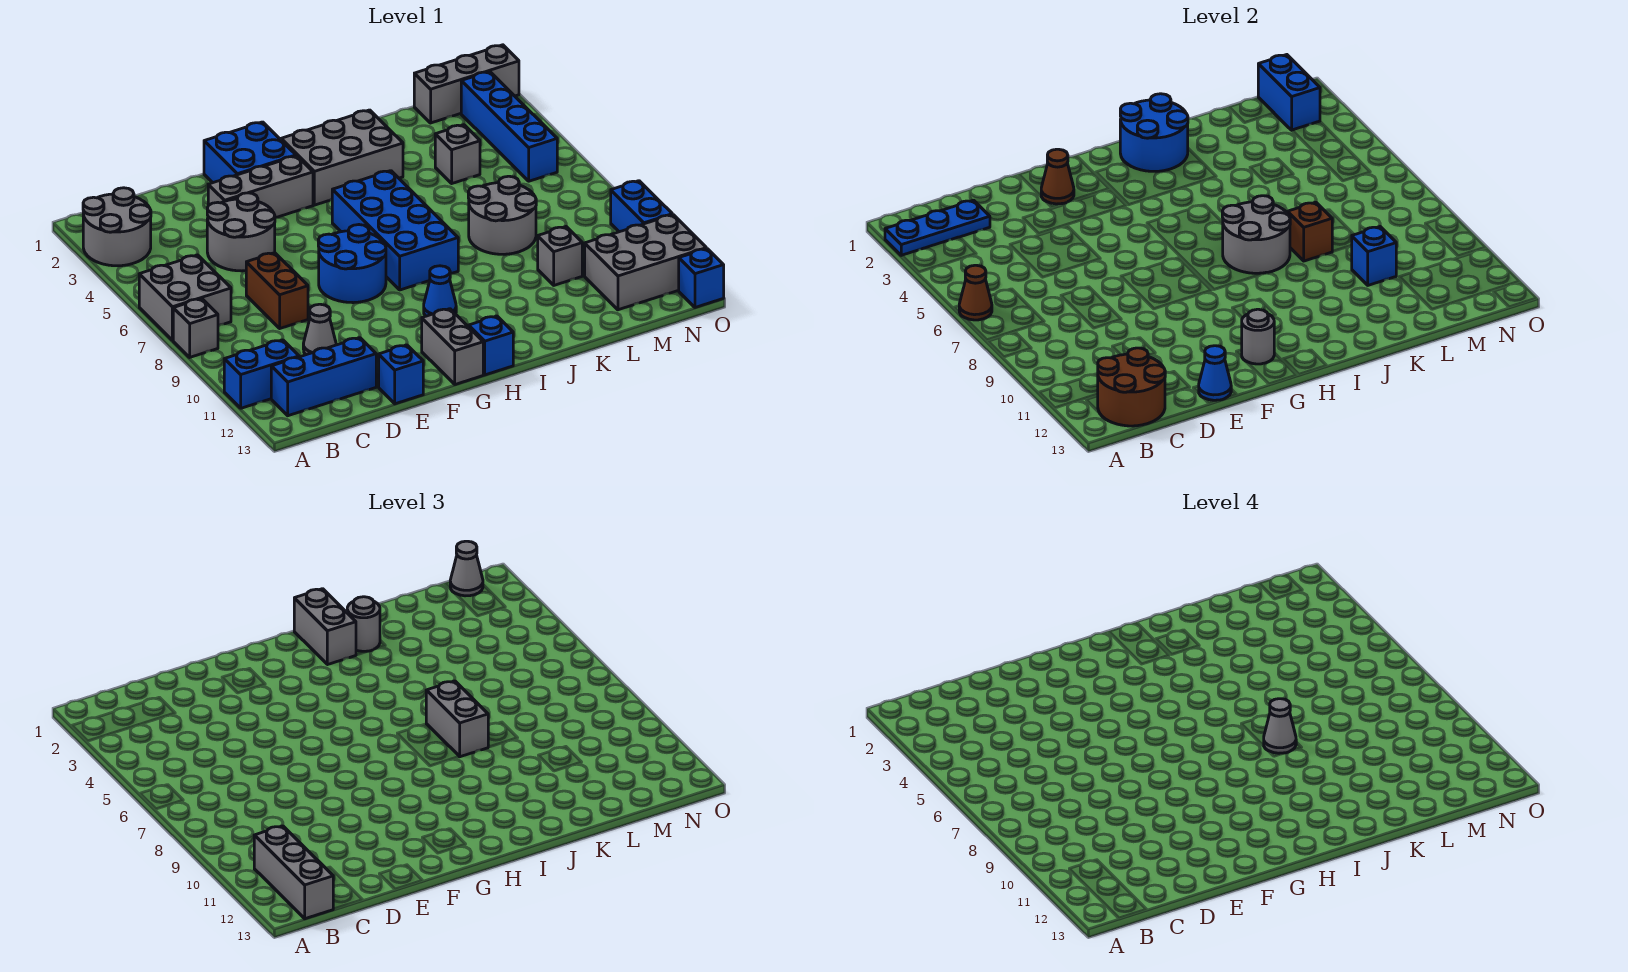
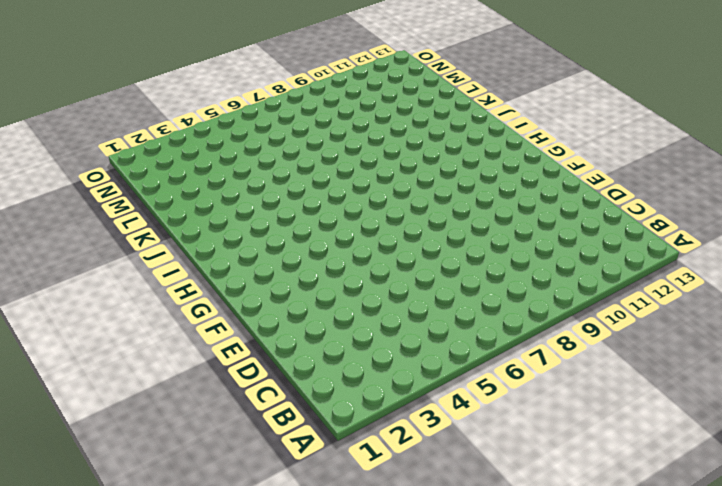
none -> grey 2x2 round brick [83,188,151,266]
none -> grey 2x2 brick [139,255,231,341]
none -> grey 1x1 brick [173,299,218,357]
none -> blue 1x2 brick [224,340,299,408]

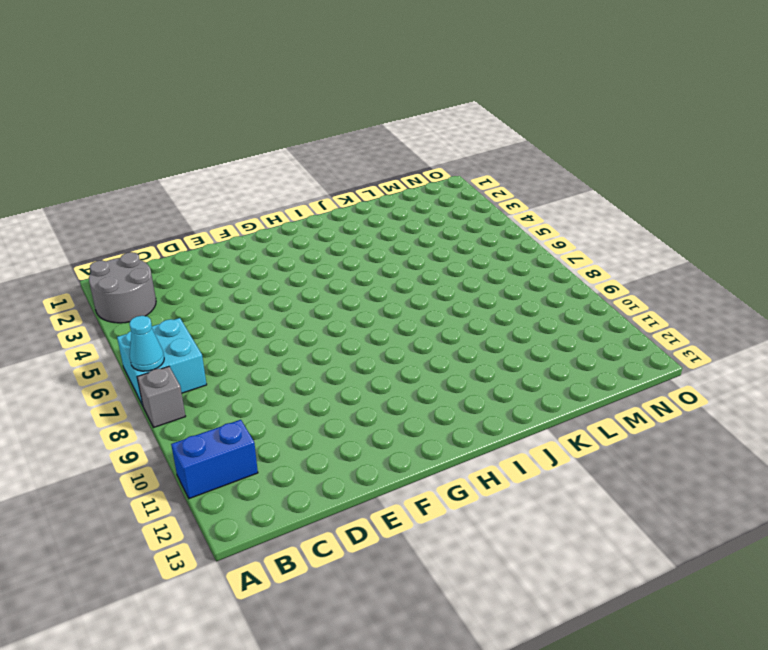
cyan 2x2 brick [117,318,207,405] -> grey 2x2 brick [139,255,231,341]
cyan 1x1 cone [130,316,164,371] -> none
none -> blue 1x3 brick [271,338,376,416]
none -> grey 2x2 round brick [207,193,275,271]
none -> brown 1x2 brick [246,253,308,328]
none -> grey 1x1 cone [303,304,336,355]

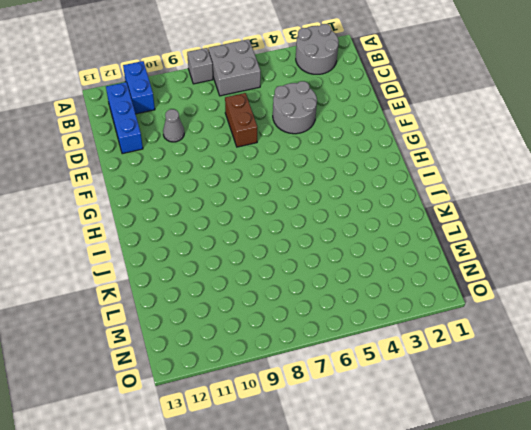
brown 1x2 brick [225,93,257,147] -> brown 1x2 brick turned to [246,253,308,328]
none -> grey 1x3 brick [208,156,313,218]
none -> blue 1x1 brick [379,345,423,404]
none -> blue 2x2 brick [204,122,296,183]
none -> blue 2x2 round brick [318,225,386,303]

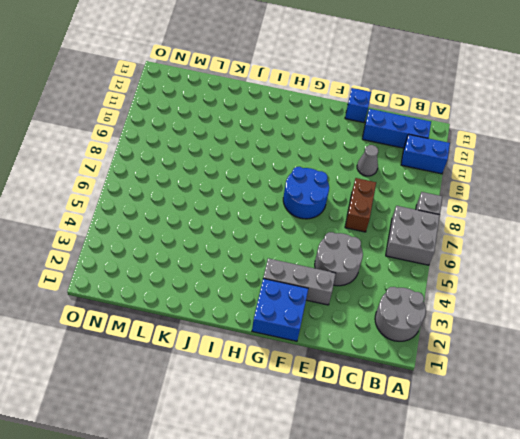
none -> grey 1x2 brick [422,309,483,384]
none -> grey 2x3 brick [281,110,403,205]
none -> blue 2x4 brick [332,171,458,290]
none -> blue 1x1 cone [424,266,456,316]

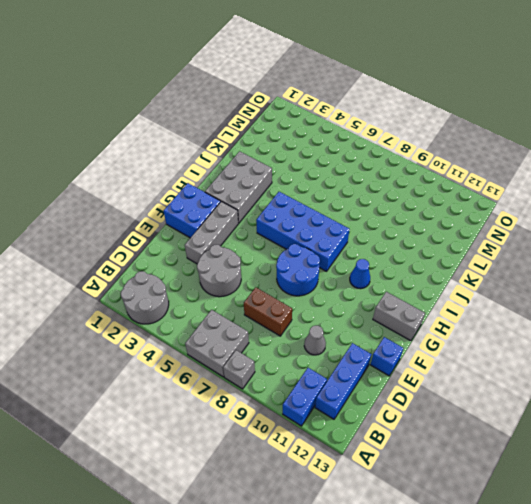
none -> blue 1x1 brick [469,316,513,375]
none -> grey 2x2 round brick [468,176,536,254]
none -> grey 1x1 brick [435,125,480,183]
none -> grey 1x1 brick [538,227,582,285]

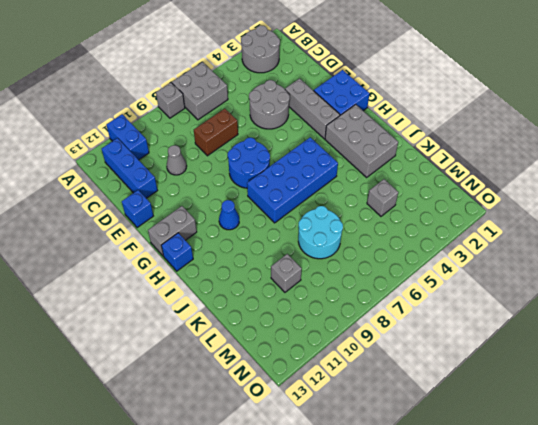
cyan 2x2 round brick [298,206,343,259] -> grey 2x2 round brick [468,176,536,254]
none -> grey 1x3 brick [414,45,519,123]
none -> grey 2x3 brick [585,215,706,310]
none -> blue 1x4 brick [461,72,557,181]
none -> blue 1x2 brick [611,181,672,232]

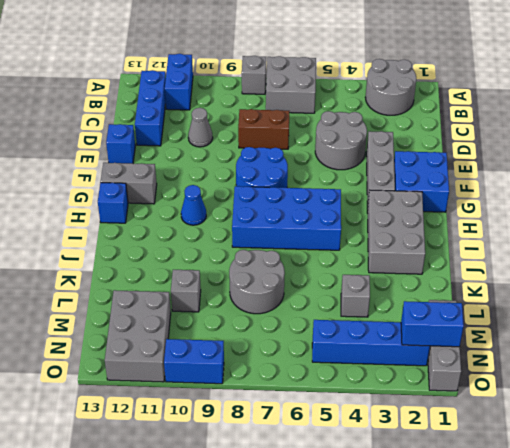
none -> blue 1x1 brick [679,249,724,307]
none -> blue 1x3 plate [885,200,990,256]
none -> brown 1x1 cone [959,265,992,320]
none -> brown 2x2 round brick [1098,348,1165,426]

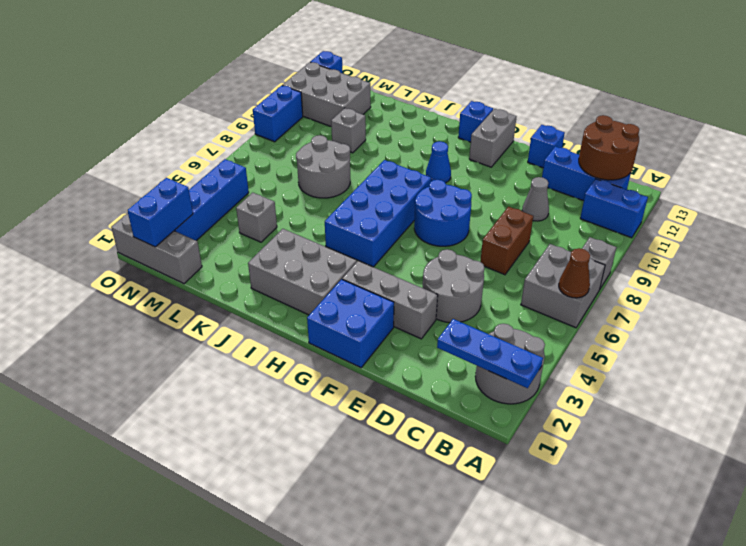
none -> blue 1x1 cone [1199,346,1231,400]
none -> brown 1x1 cone [1041,149,1074,204]
none -> grey 1x1 round brick [1242,309,1274,364]
none -> blue 2x2 round brick [1120,94,1188,171]

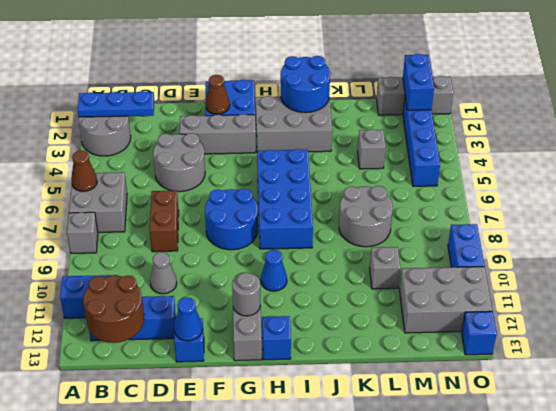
none -> grey 2x2 round brick [1222,196,1290,273]
none -> brown 1x1 brick [1287,202,1333,261]
none -> blue 1x1 brick [1352,227,1396,285]
none -> grey 1x3 brick [254,826,333,919]

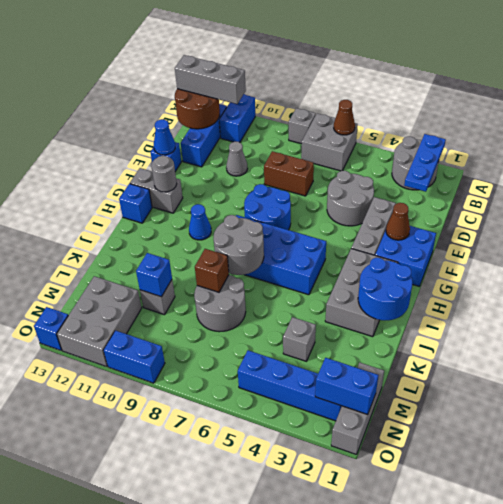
none -> grey 1x2 brick [294,589,356,665]
none -> grey 1x1 round brick [347,597,380,652]
none -> grey 1x2 brick [426,681,488,757]
none -> grey 1x1 cone [450,541,483,596]

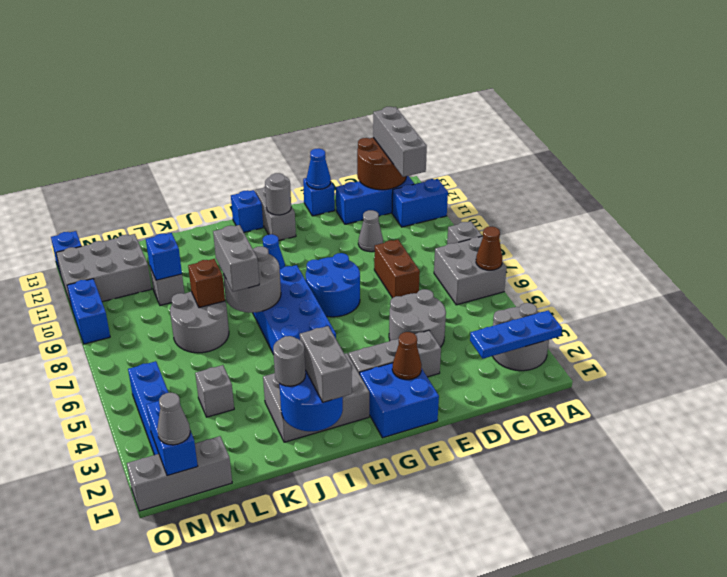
none -> grey 1x1 cone [1264,699,1296,753]

